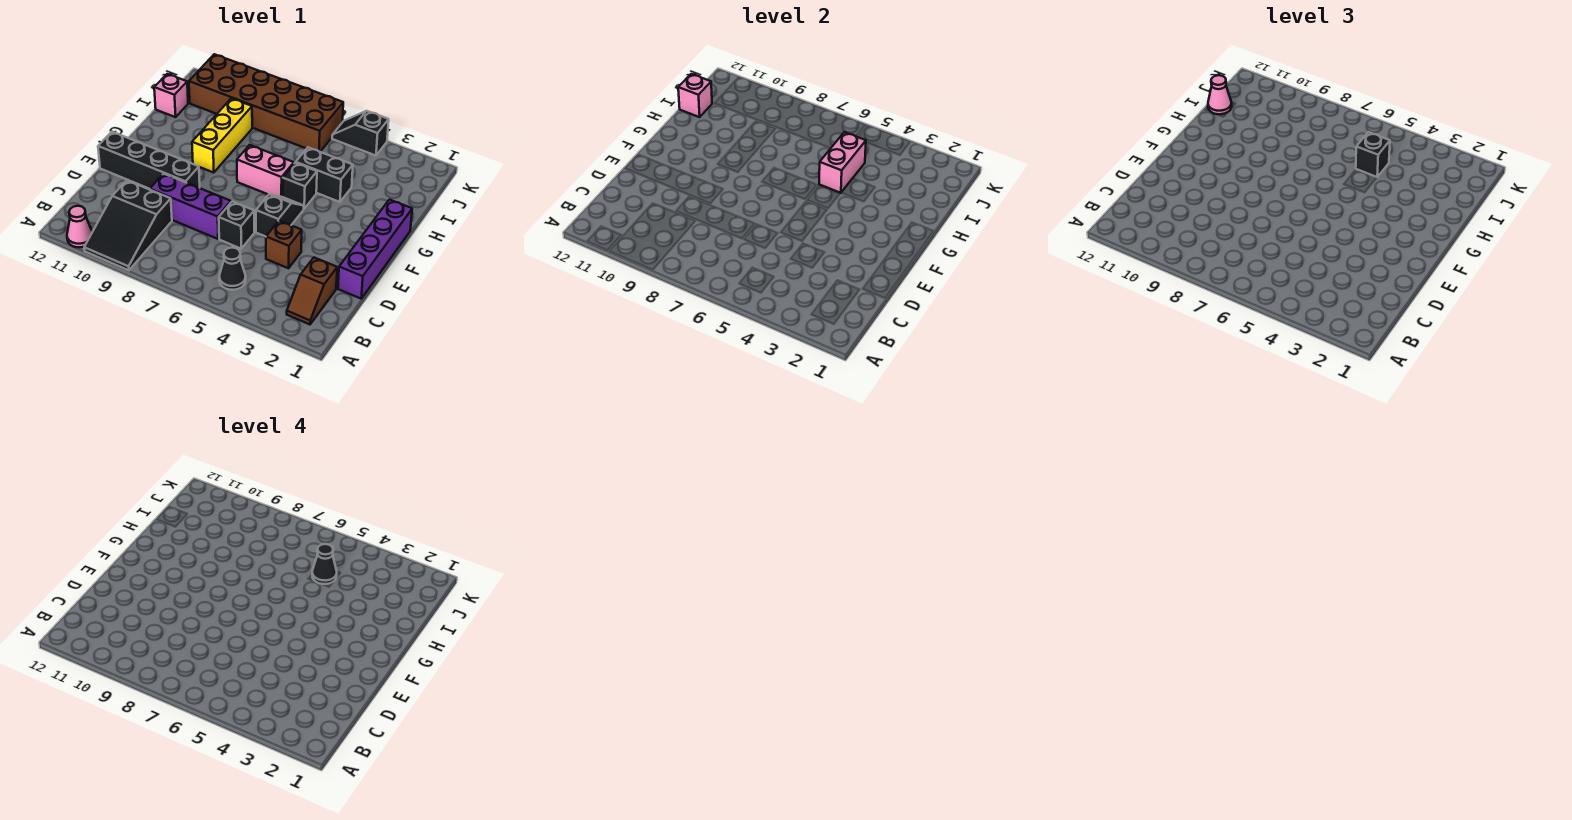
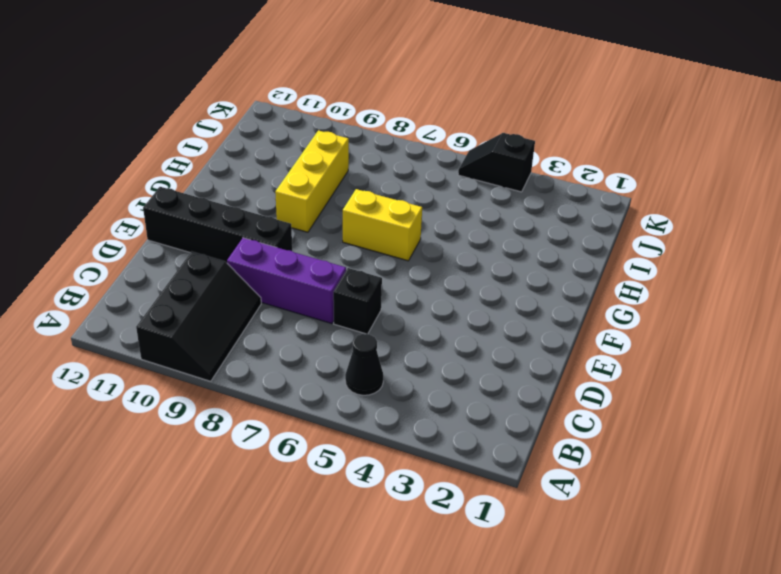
black 2x3 slope [136,252,261,381] -> black 2x3 slope turned to [84,180,172,270]
yellow 1x2 brick [343,189,422,261] -> pink 1x2 brick [237,145,294,197]
none -> pink 1x1 cone [67,206,92,247]
none -> brown 1x2 slope [287,258,337,324]
none -> purple 1x4 brick [338,200,412,299]

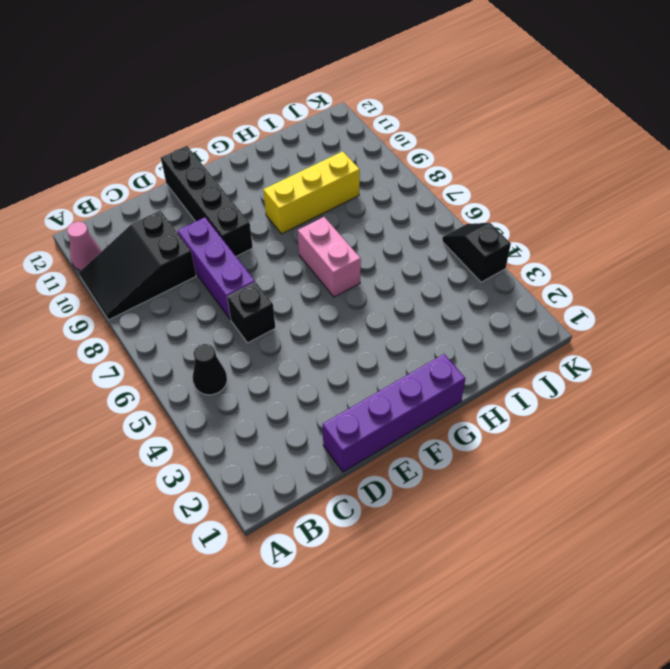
none -> brown 1x2 slope [287,258,337,324]
none -> brown 1x1 brick [266,221,302,268]
none -> black 1x2 slope [256,194,304,237]

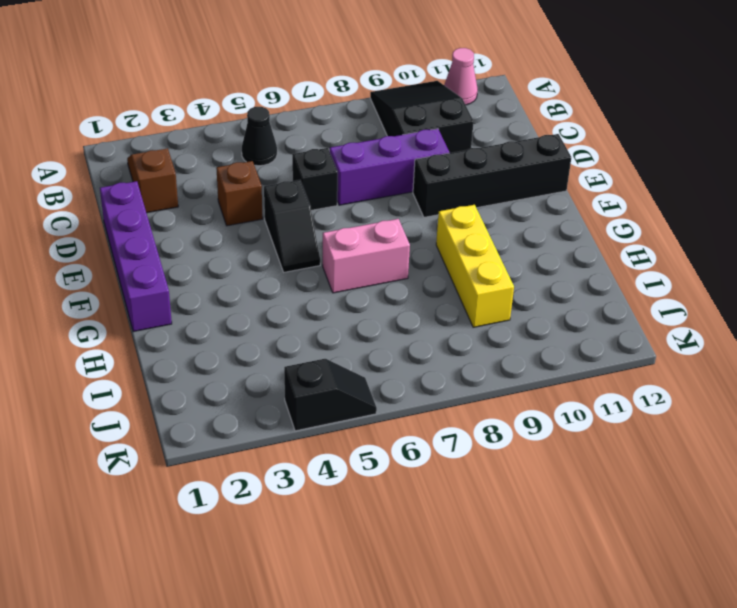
none -> black 1x1 brick [282,163,317,209]
none -> black 1x2 brick [296,147,353,202]
none -> pink 1x1 brick [154,74,188,117]

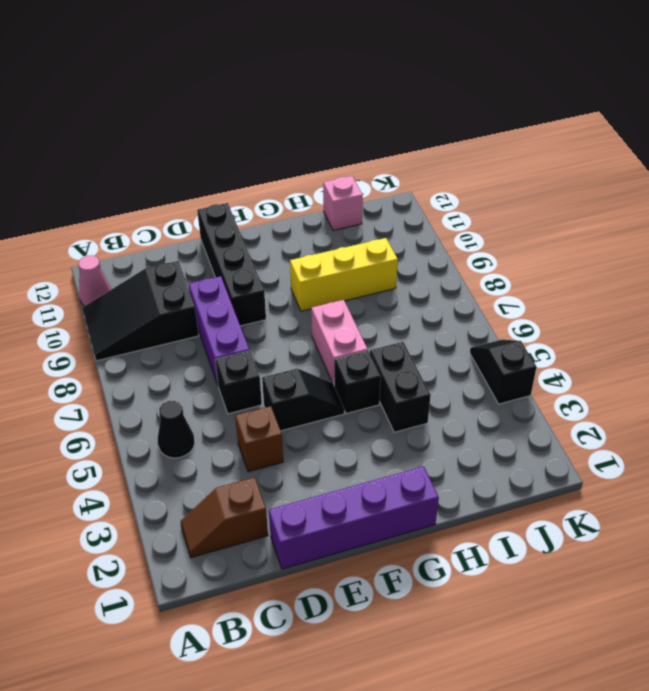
none -> brown 2x6 brick [189,54,343,152]
none -> pink 1x2 brick [819,132,866,193]
none -> pink 1x1 brick [678,74,712,117]

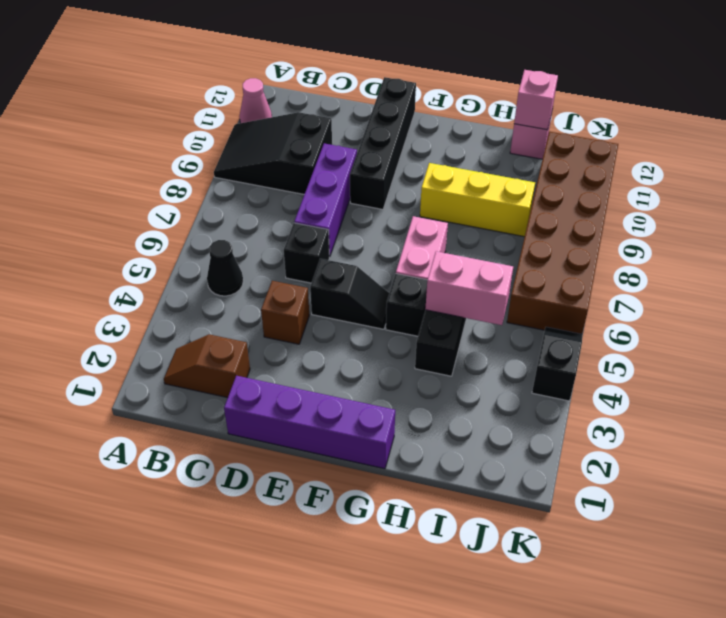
none -> black 1x1 brick [1356,132,1390,177]
none -> pink 1x1 cone [1208,75,1232,114]
none -> black 1x1 cone [312,544,337,584]

